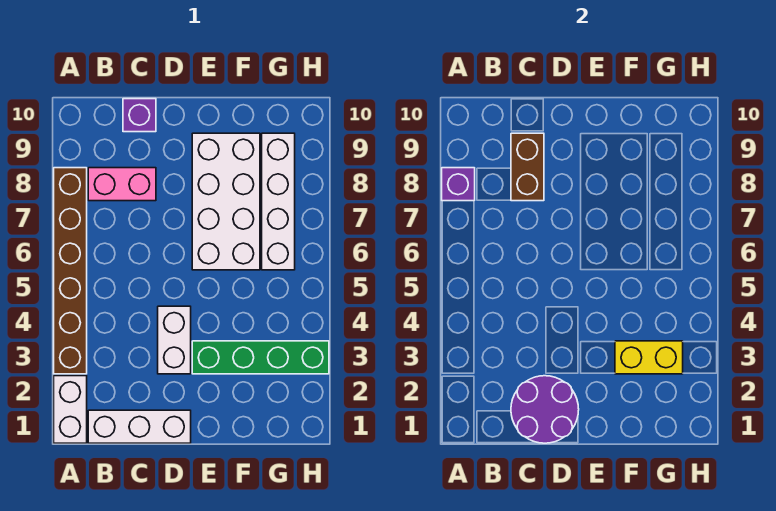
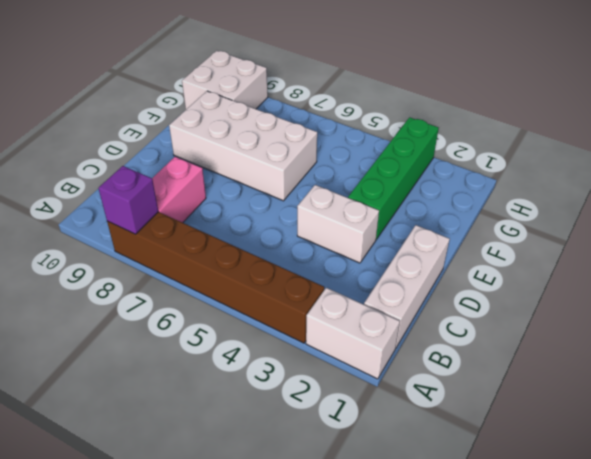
white 2x2 brick [182,51,268,109] -> white 1x4 brick [262,133,295,270]
none -> purple 1x1 brick [123,99,156,132]
none -> purple 2x2 round brick [511,376,579,443]
none -> brown 1x2 brick [511,133,544,201]

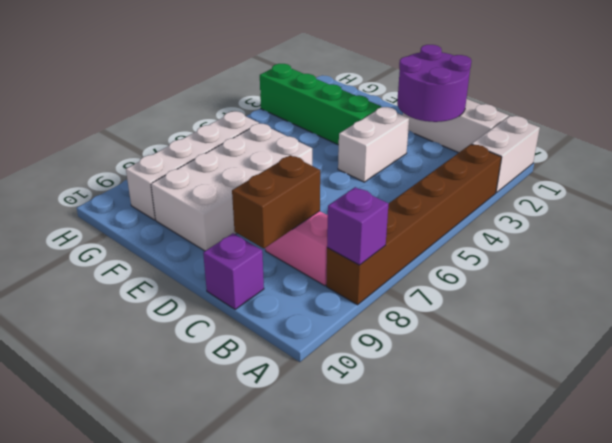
none -> yellow 1x2 brick [615,341,683,374]

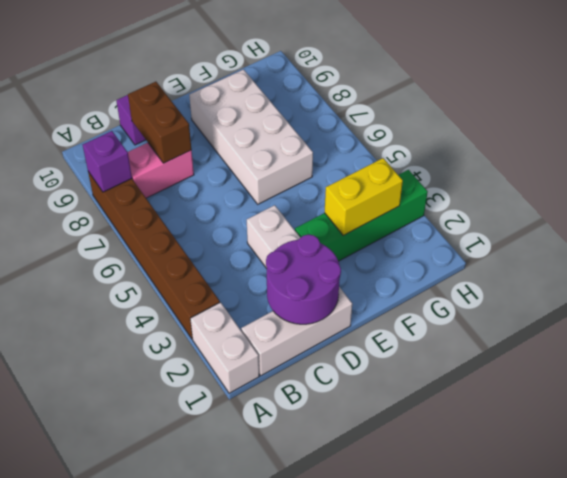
none -> white 1x4 brick [262,133,295,270]

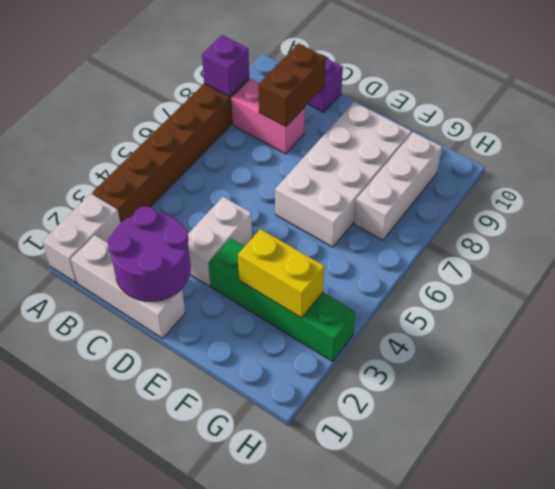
white 1x3 brick [354,132,442,240] -> white 1x4 brick [262,133,295,270]

